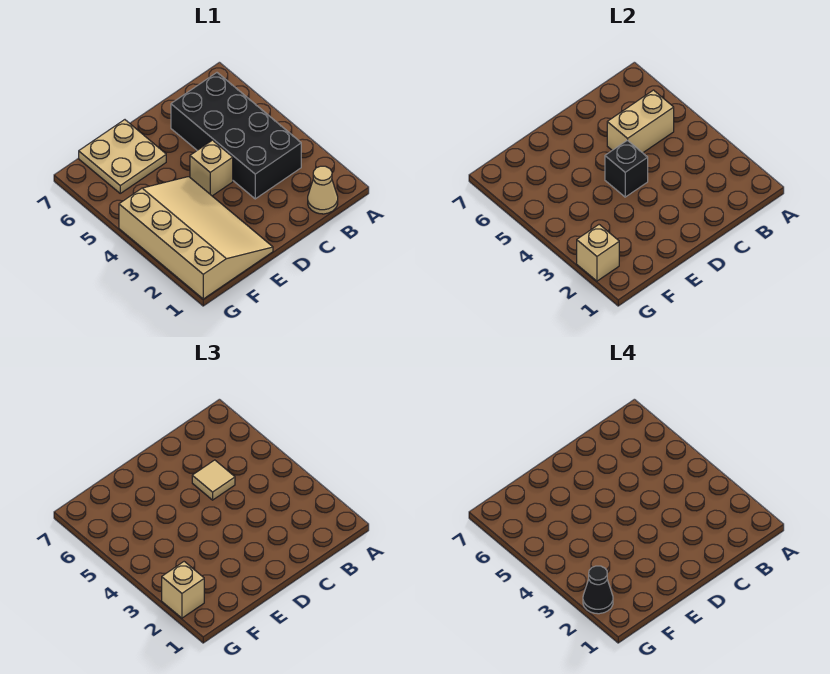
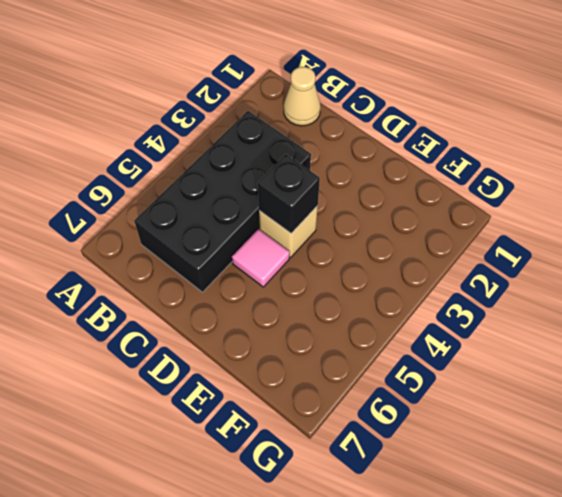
pink 1x1 tile [232,229,290,287] -> none
none -> tan 3x4 slope [119,177,273,299]
none -> tan 2x2 plate [79,120,166,193]

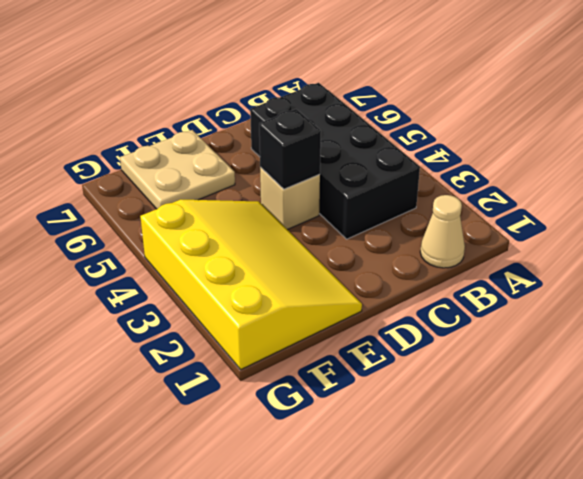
yellow 3x4 slope [140,200,362,369] -> tan 3x4 slope [119,177,273,299]
none -> tan 1x2 brick [607,90,674,153]
none -> tan 1x1 brick [577,225,619,281]

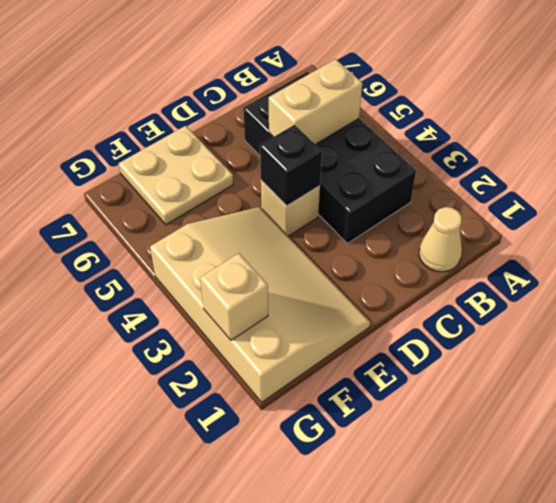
none -> tan 1x1 tile [192,460,235,500]
none -> tan 1x1 brick [162,562,204,618]

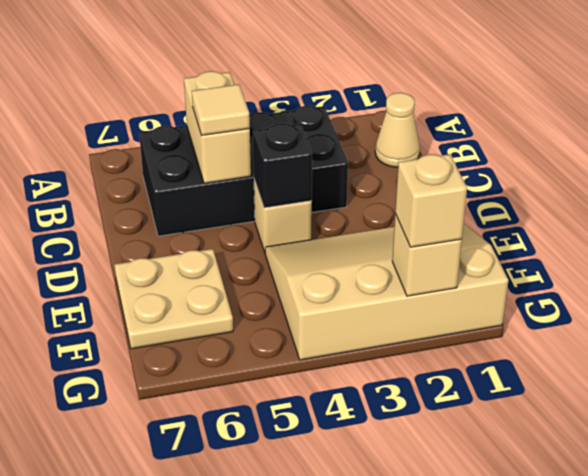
none -> black 1x1 cone [583,566,613,614]

